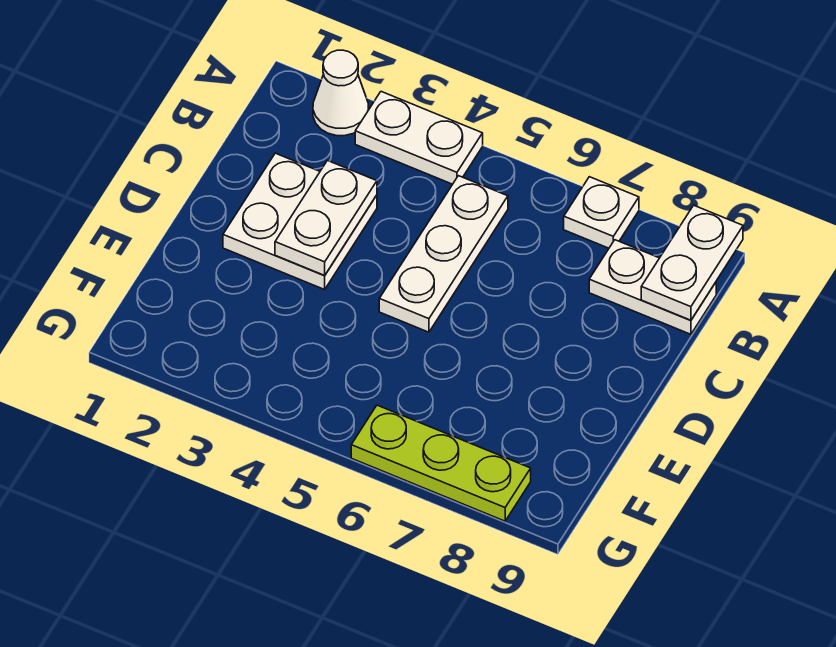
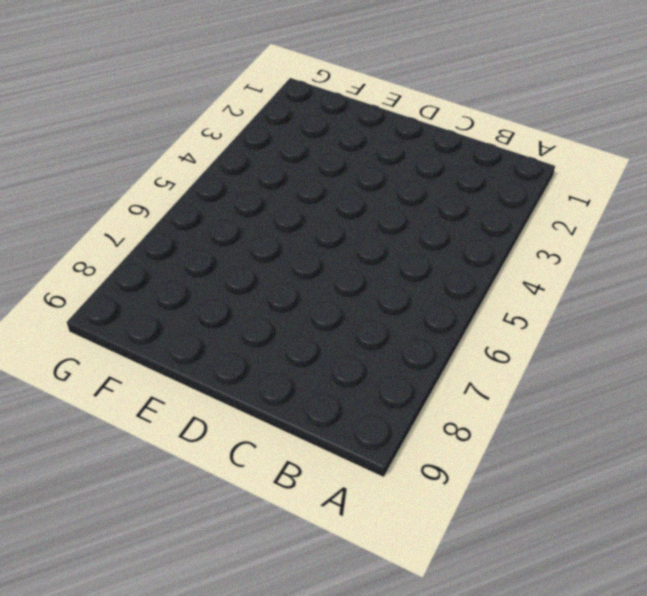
none -> white 1x1 cone [313,50,368,136]
none -> white 1x2 plate [355,92,483,184]

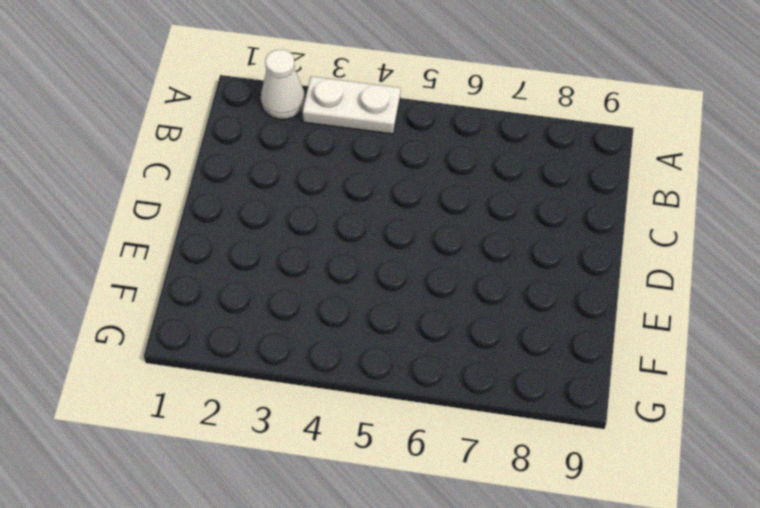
none -> white 1x1 plate [564,177,639,248]
none -> white 1x3 plate [379,176,508,332]

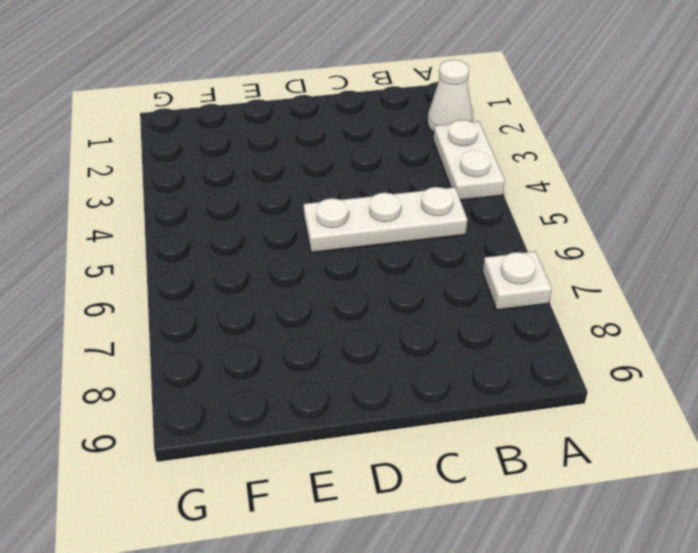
none -> white 1x2 plate [589,240,716,334]
none -> white 2x2 plate [223,153,377,290]

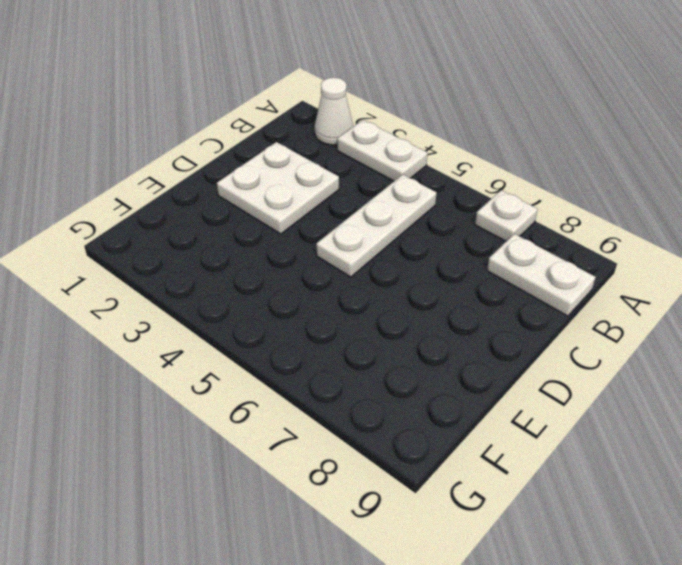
none -> lime 1x3 plate [351,405,531,521]
none -> white 1x2 plate [641,205,743,320]

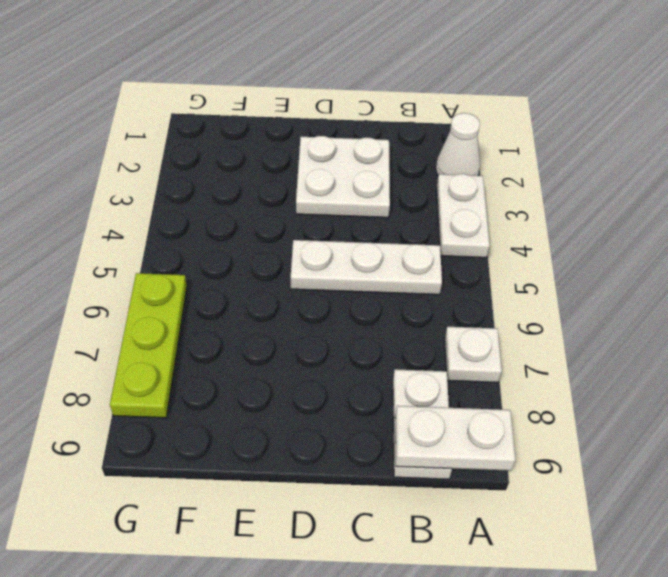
none -> white 1x2 plate [275,161,377,276]

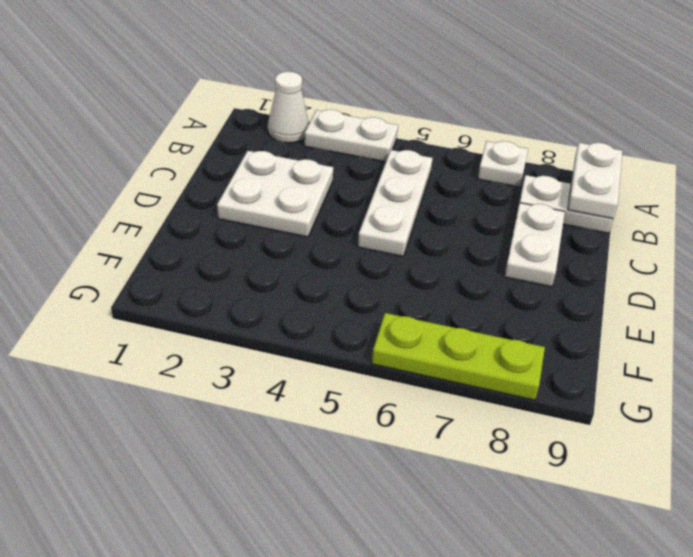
white 1x2 plate [504,203,565,287] -> white 1x2 plate moved to [275,161,377,276]

